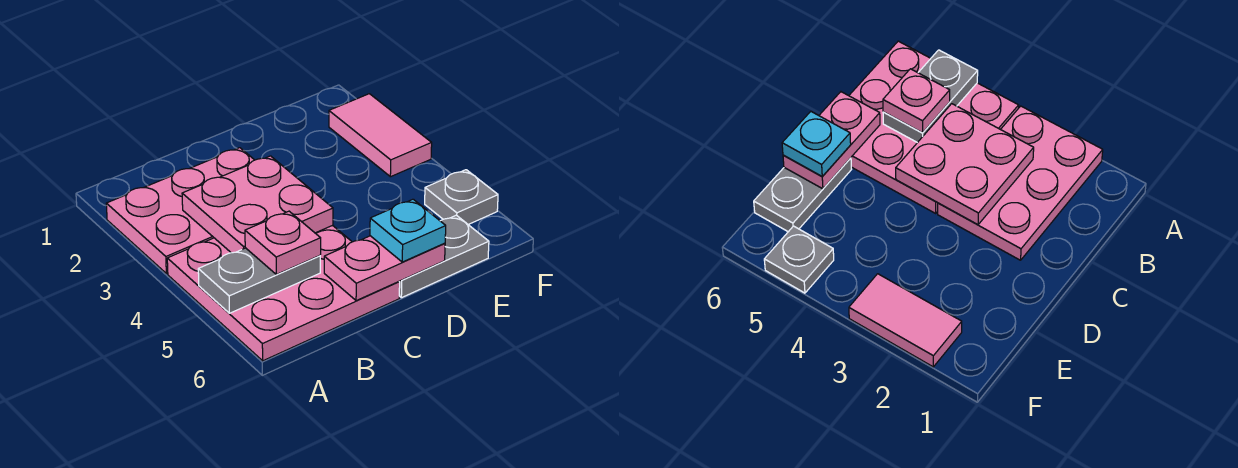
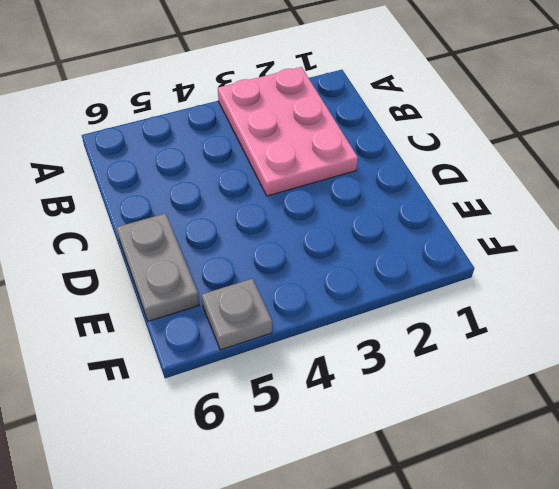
none -> pink 3x3 plate [167,225,400,361]
none -> pink 1x2 tile [329,94,432,177]

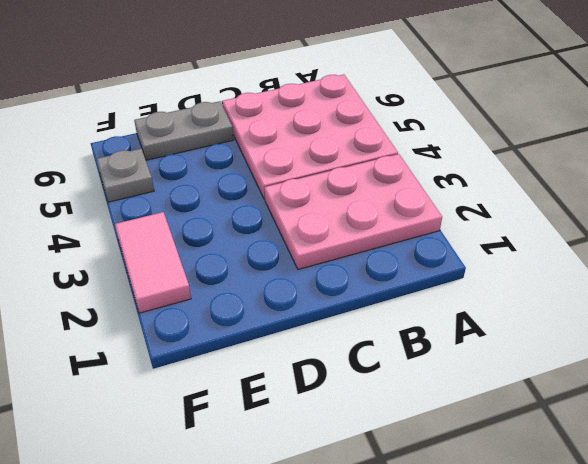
none -> grey 1x2 plate [198,248,320,313]
none -> pink 2x2 plate [182,156,333,253]

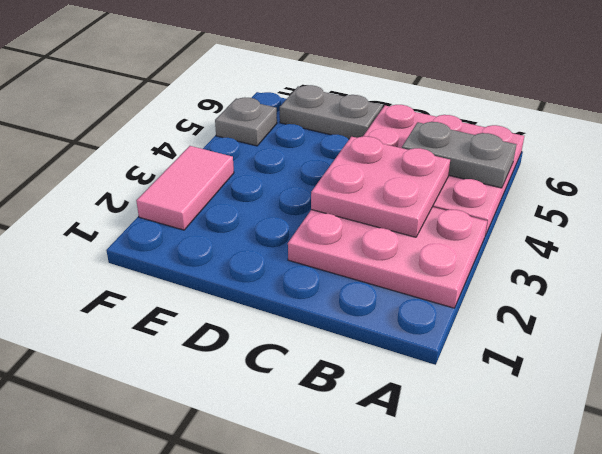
none -> pink 1x2 plate [324,236,445,301]
none -> pink 1x1 plate [245,211,321,274]

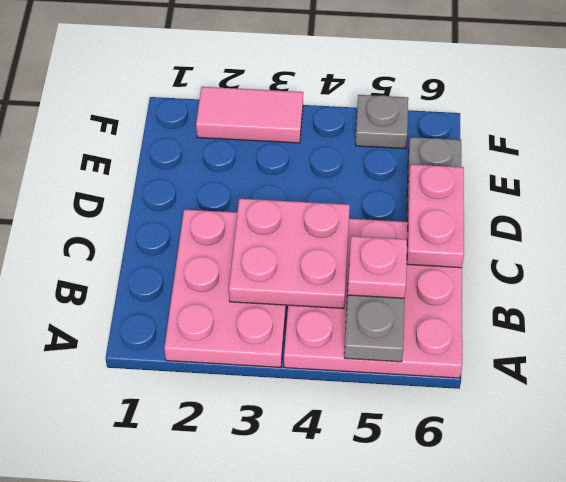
none -> cyan 1x1 plate [370,199,446,262]

